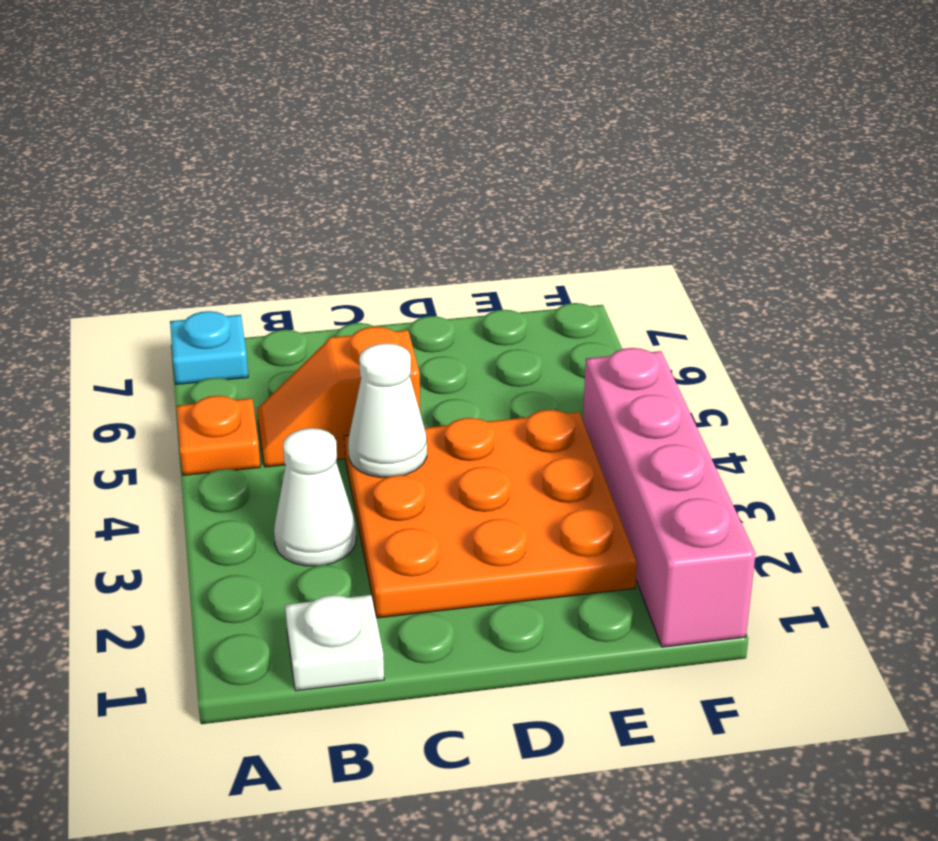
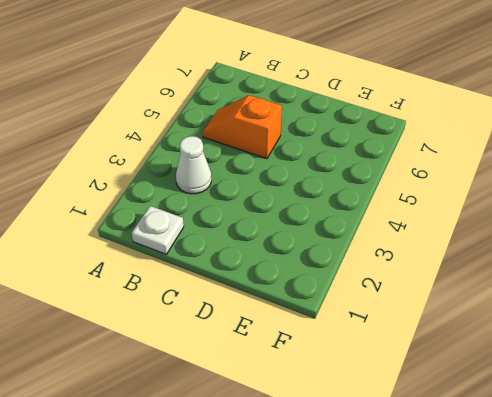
none -> orange 1x1 plate [177,396,260,475]
none -> cyan 1x1 plate [170,311,248,384]

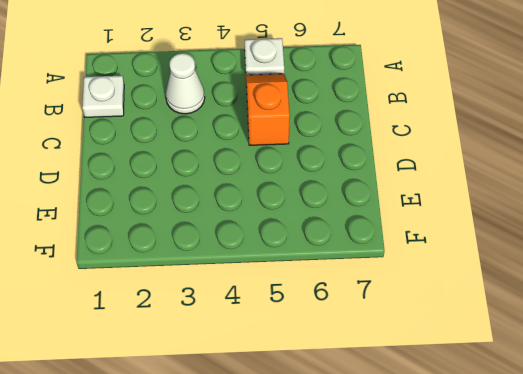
white 1x1 plate [245,38,284,75] -> orange 1x1 plate [177,396,260,475]
none -> cyan 1x1 plate [170,311,248,384]
none -> orange 3x3 plate [344,410,637,618]

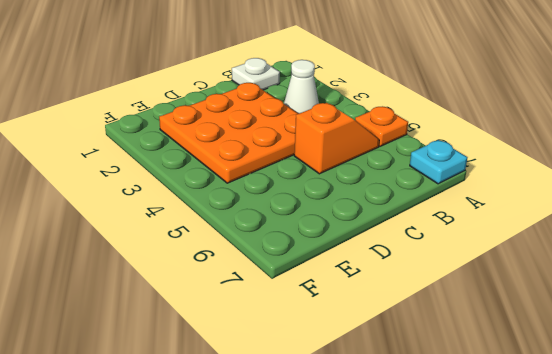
none -> pink 1x4 brick [583,348,756,647]
none -> white 1x1 cone [348,343,427,478]

